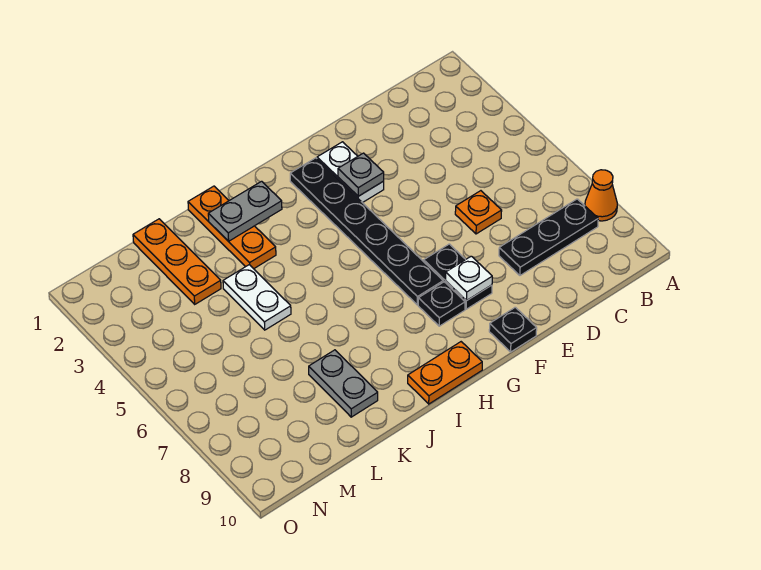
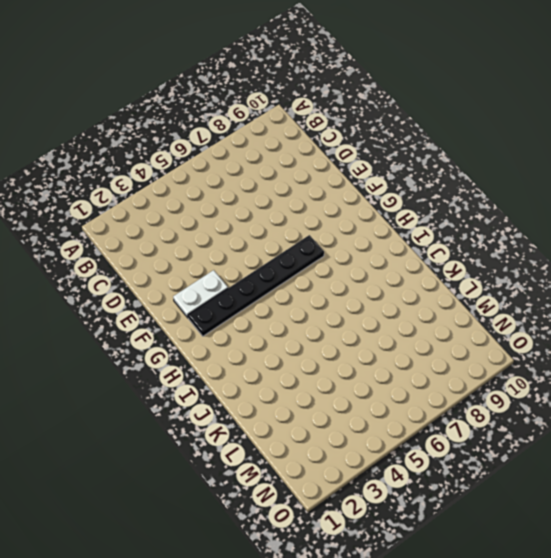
none -> orange 1x1 cone [585,170,617,221]
none -> black 1x3 plate [499,199,598,275]
none -> orange 1x1 plate [455,191,502,234]

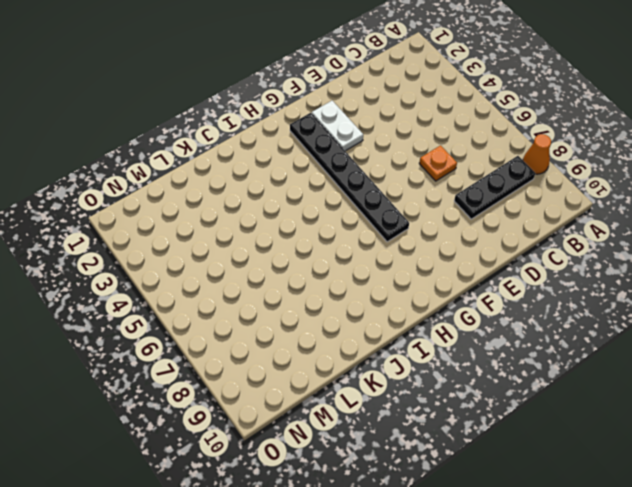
none -> black 1x2 plate [424,244,492,309]
none -> black 1x1 plate [489,307,537,352]
none -> black 1x1 plate [418,282,465,326]

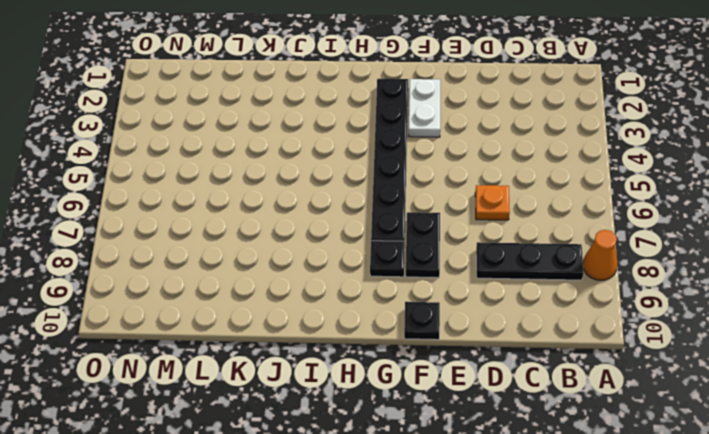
none -> orange 1x2 plate [408,342,482,404]
none -> orange 1x3 plate [188,186,276,269]
none -> white 1x2 plate [223,265,291,330]

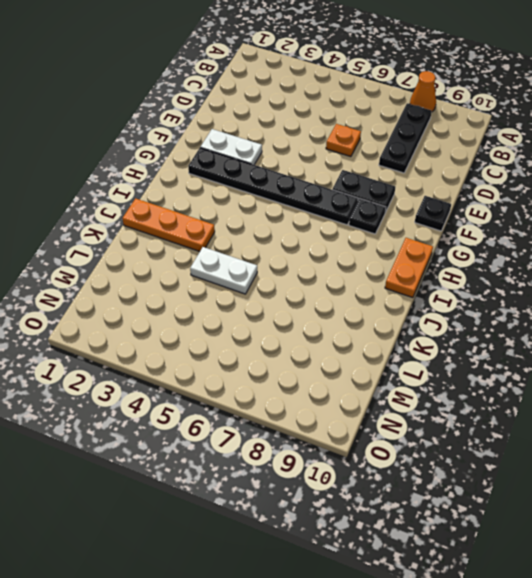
none -> grey 1x2 plate [309,350,378,417]
none -> orange 1x3 plate [133,219,221,304]
none -> grey 1x1 plate [338,153,384,196]

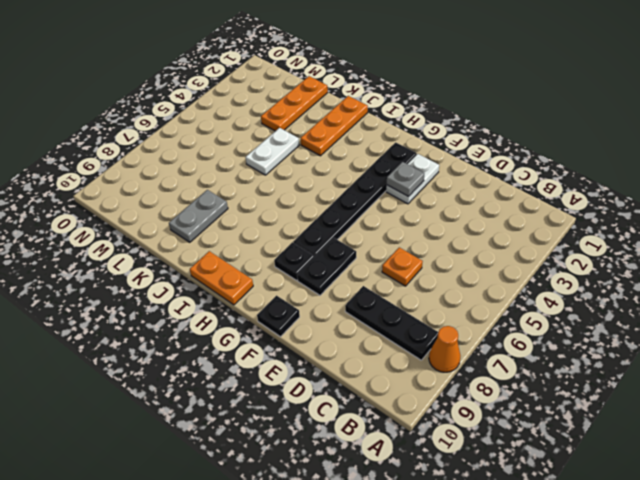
none -> white 1x1 plate [446,256,492,301]
none -> grey 1x2 plate [208,181,282,241]

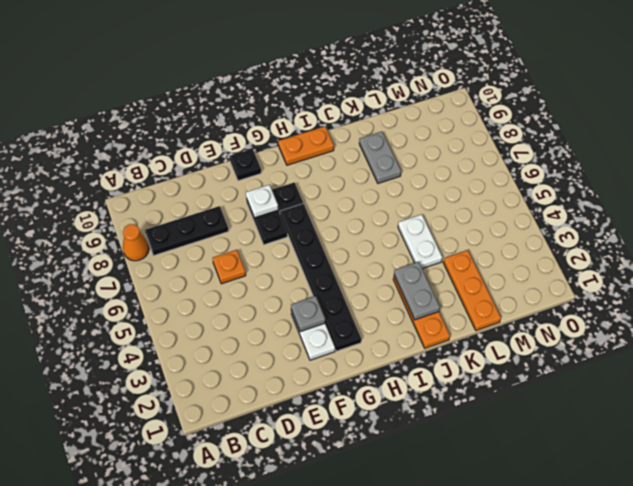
grey 1x2 plate [394,262,440,320] -> grey 1x2 plate turned to [208,181,282,241]

